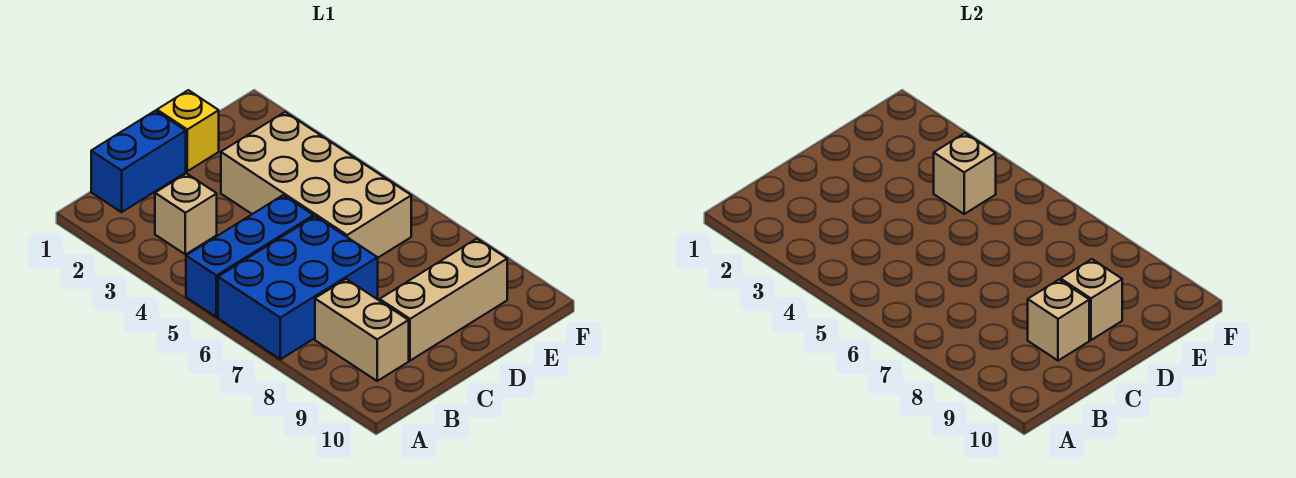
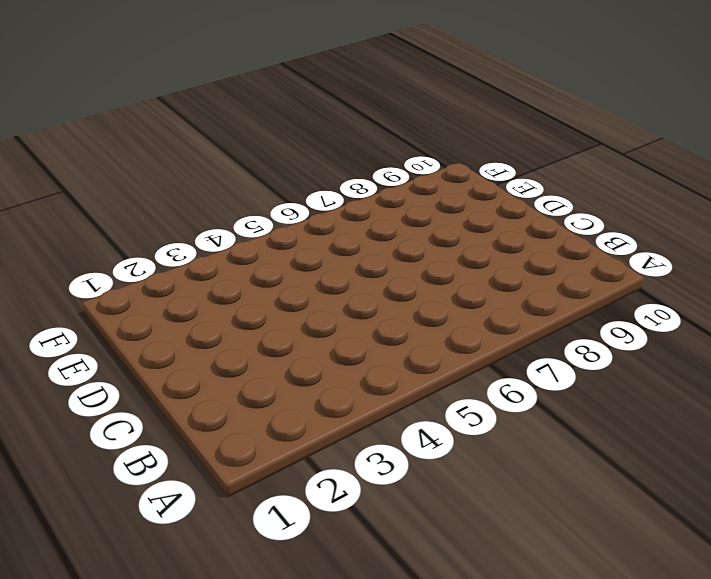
none -> blue 1x3 brick [186,195,314,317]
none -> blue 2x3 brick [218,216,378,359]

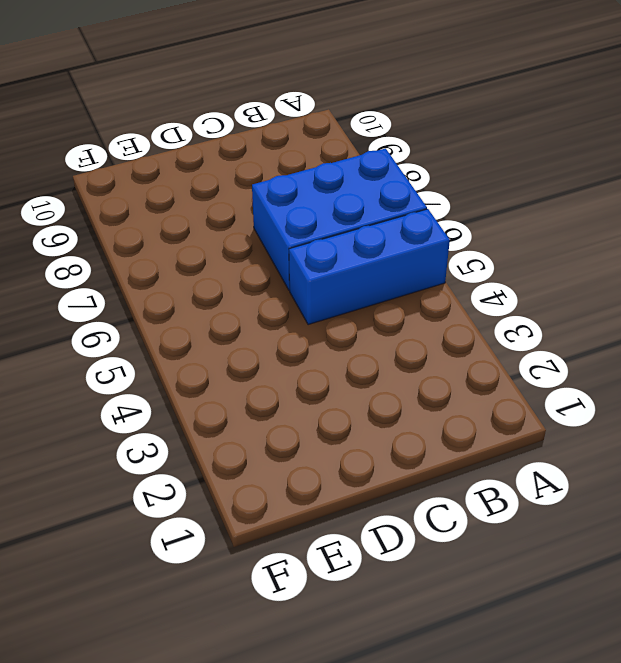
none -> blue 1x2 brick [91,111,186,212]
none -> tan 1x1 brick [155,173,217,254]

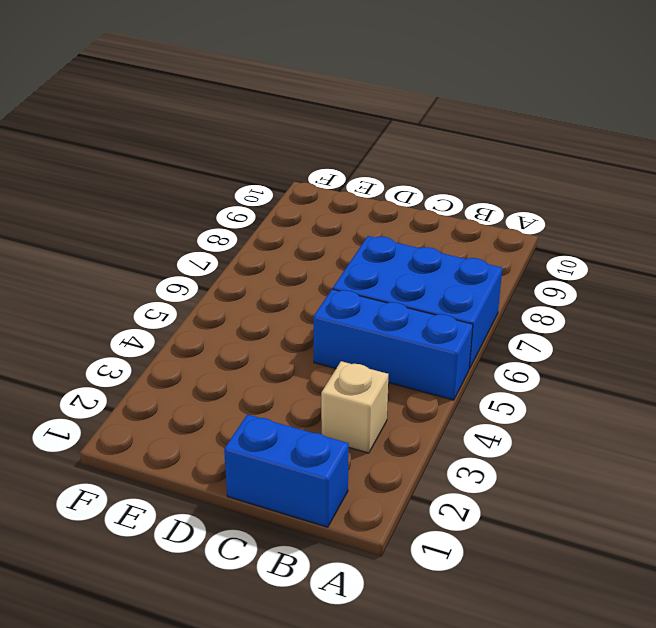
none -> tan 1x2 brick [315,279,409,381]
none -> tan 1x3 brick [380,239,507,361]

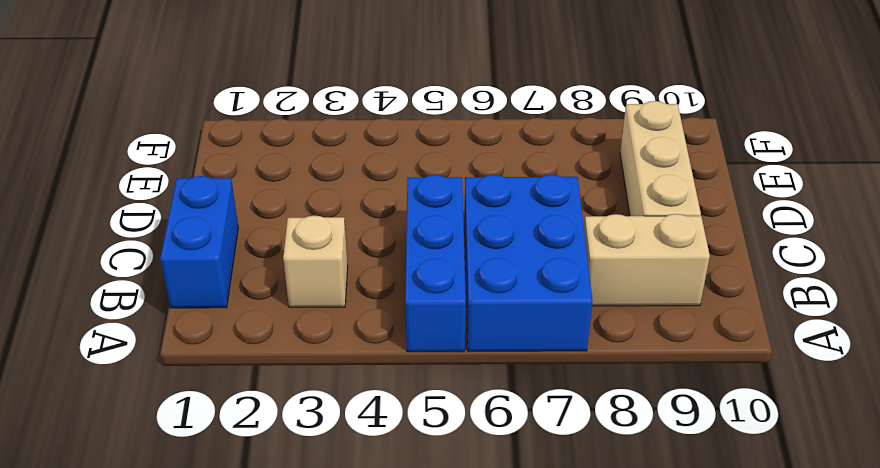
none -> yellow 1x1 brick [157,90,219,171]
none -> tan 2x4 brick [221,112,411,258]

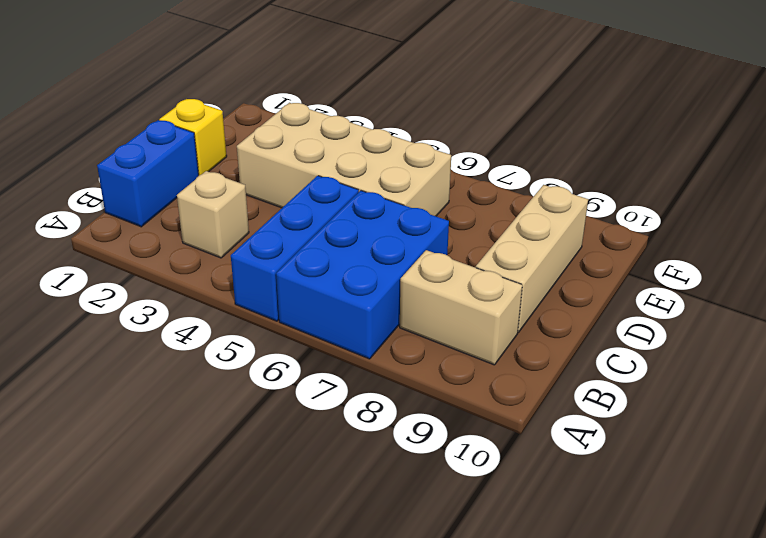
none -> tan 1x1 brick [1028,280,1089,361]
none -> tan 1x1 brick [1061,259,1122,340]

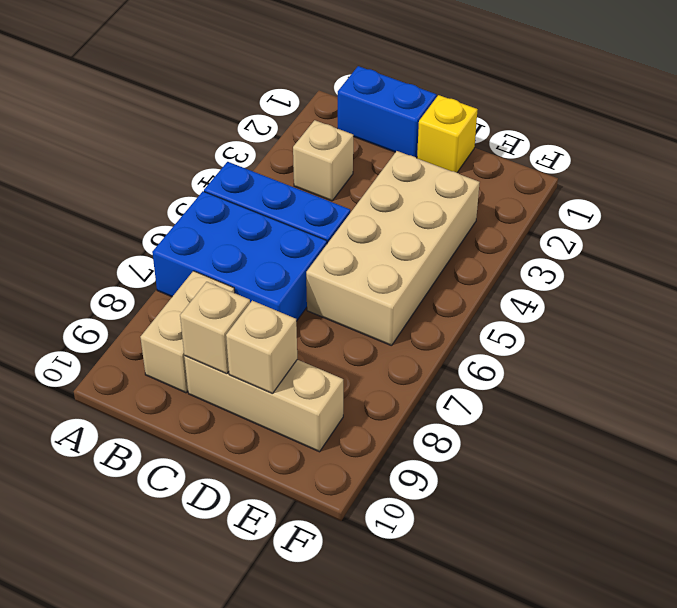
none -> tan 1x1 brick [934,133,996,214]

